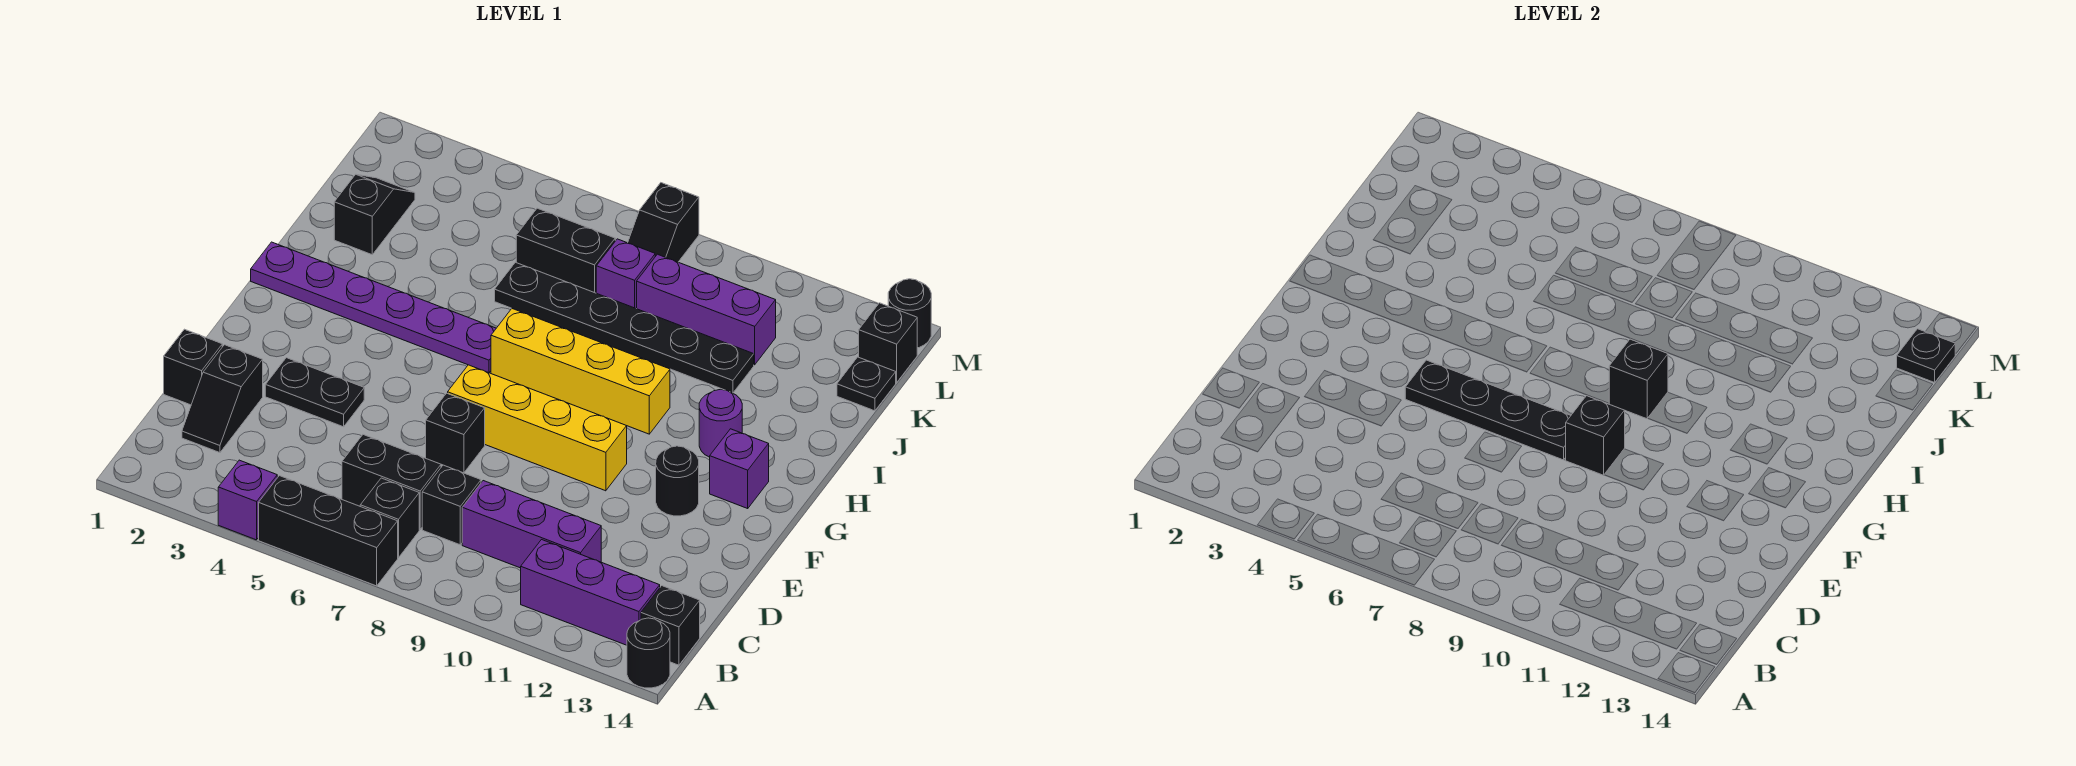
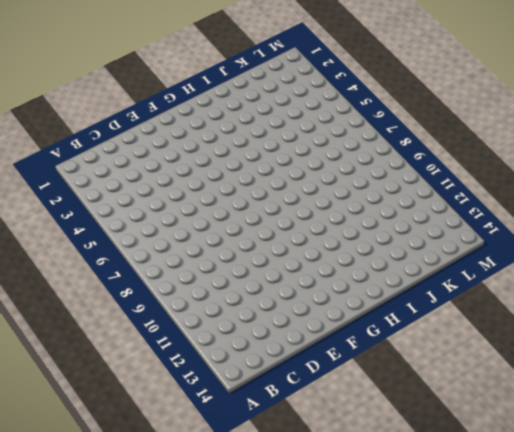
none -> purple 1x1 brick [218,460,277,540]
none -> black 1x3 brick [259,476,398,586]
none -> black 1x1 round brick [627,618,670,688]
none -> black 1x1 brick [360,478,419,558]

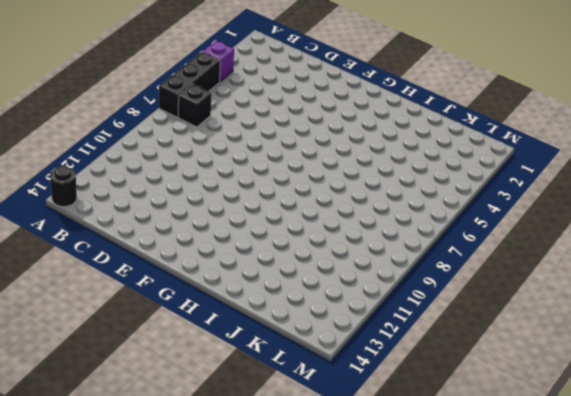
none -> purple 1x3 brick [521,540,660,645]
none -> black 1x1 brick [641,586,700,665]
none -> black 1x2 slope [182,345,263,453]
none -> black 1x2 brick [342,435,441,529]

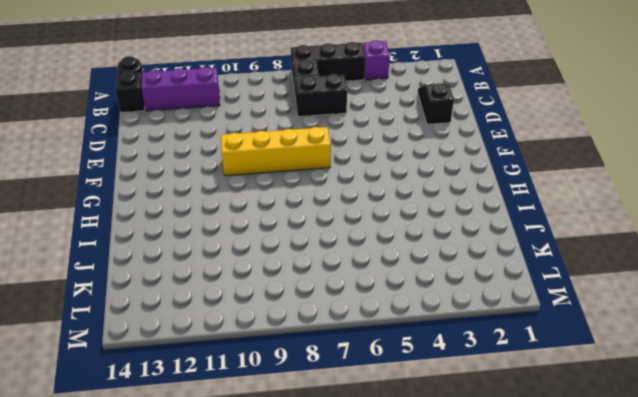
none -> black 1x1 brick [422,465,481,545]
none -> purple 1x3 brick [462,481,601,568]
none -> black 1x1 brick [164,329,222,405]
none -> black 1x2 plate [265,358,364,427]

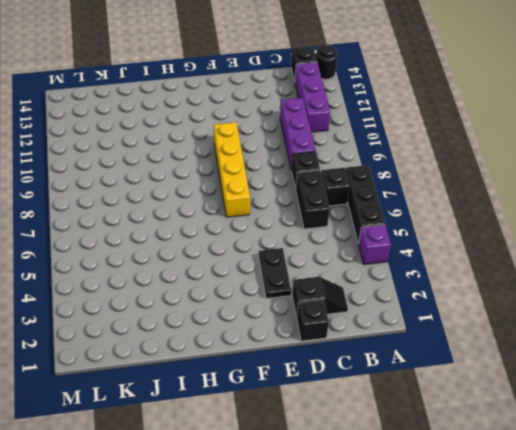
none -> black 1x1 brick [426,393,485,473]
none -> black 1x1 round brick [656,446,699,516]
none -> purple 1x1 brick [710,429,769,508]
none -> purple 1x6 plate [251,242,496,373]

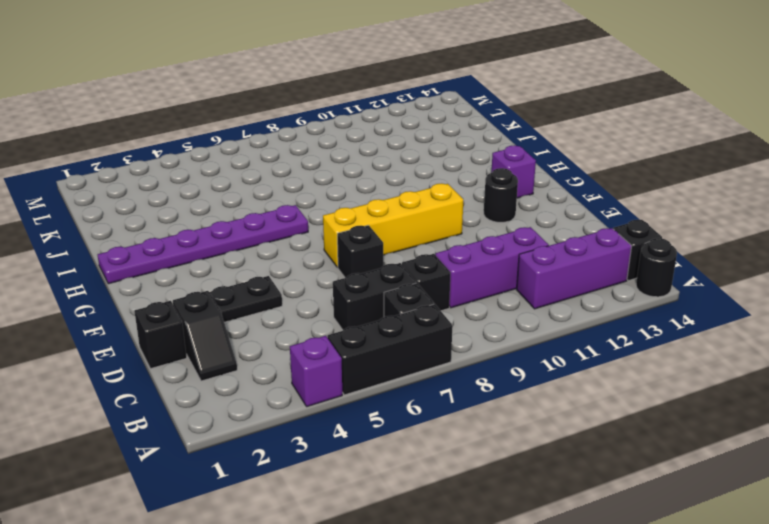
none -> yellow 1x4 brick [491,309,670,434]
none -> purple 1x1 round brick [699,389,742,457]
none -> black 1x2 slope [334,174,415,255]
none -> black 1x6 plate [495,262,754,393]

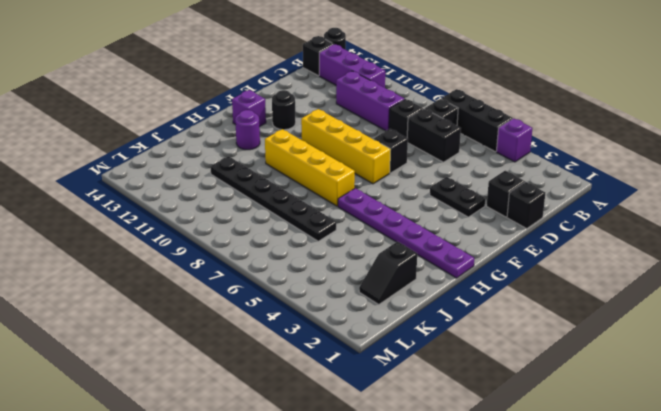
none -> black 1x2 brick [516,208,615,293]
none -> purple 1x1 brick [596,239,655,309]
none -> purple 1x3 brick [637,254,776,365]
none -> black 1x1 plate [837,357,896,411]

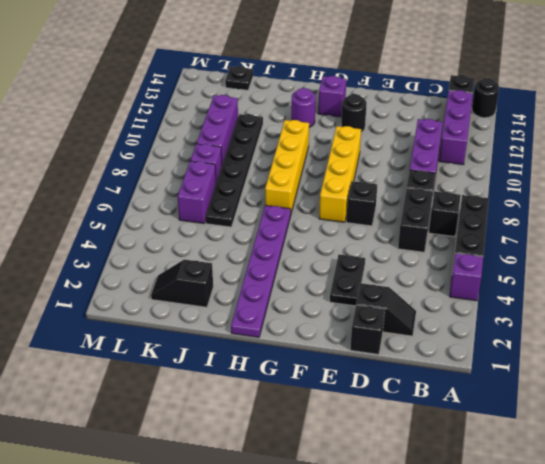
purple 1x2 brick [178,161,216,224] -> black 1x2 brick [516,208,615,293]
none -> black 1x2 slope [628,183,699,262]
none -> black 1x1 brick [859,303,917,382]
none -> black 1x1 round brick [888,279,931,348]
none -> black 1x4 plate [1405,360,1571,460]

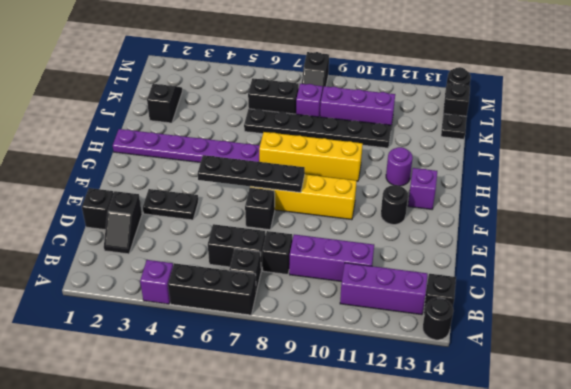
none -> black 1x1 brick [1566,396,1625,475]
none -> black 1x1 brick [1609,339,1668,419]
none -> black 1x1 plate [1897,329,1955,382]

